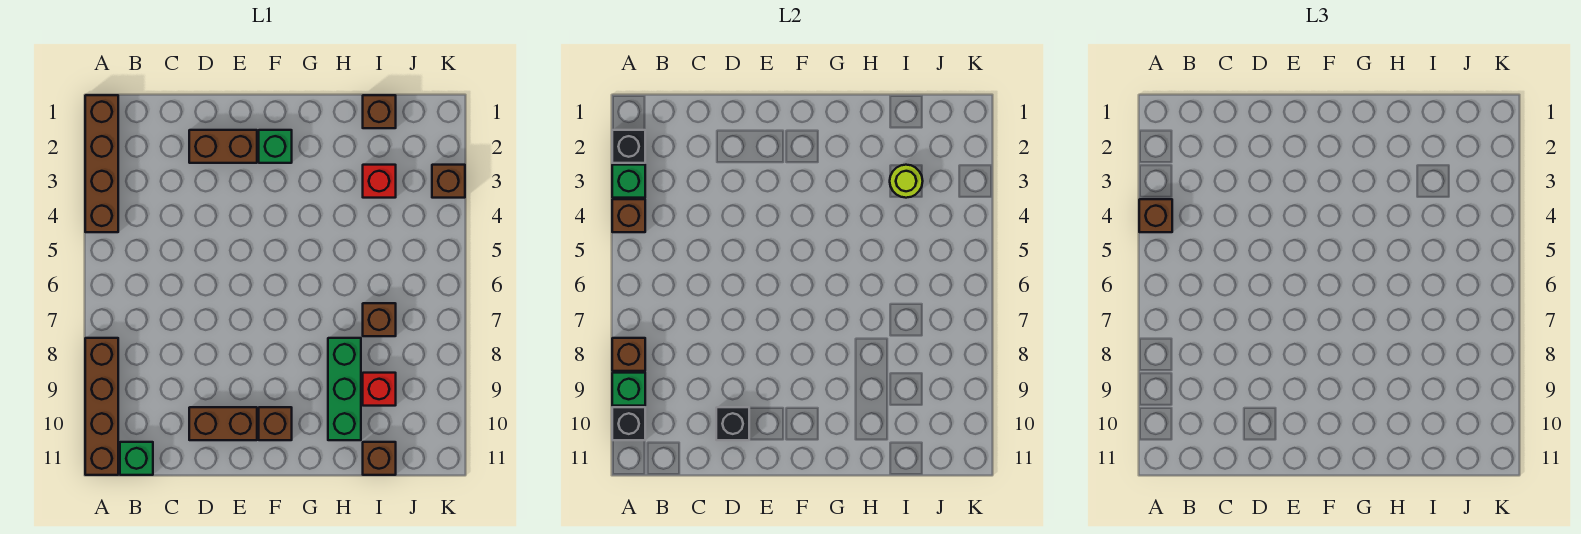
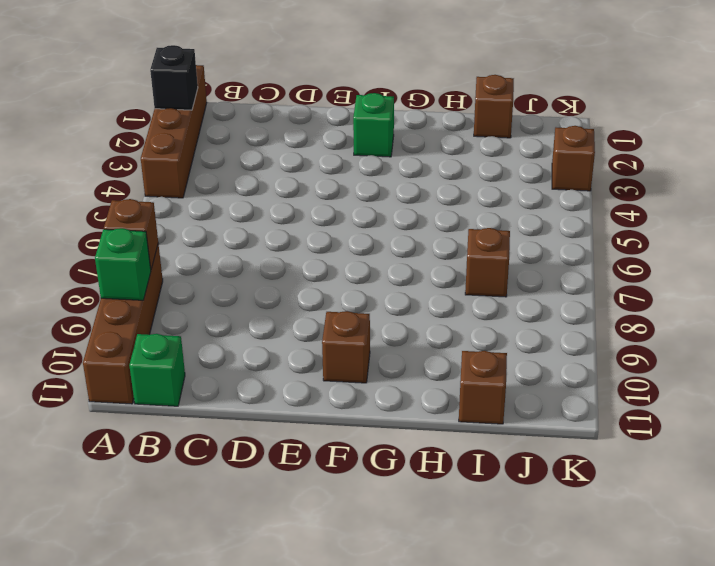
none -> brown 1x2 brick [189,130,257,163]
none -> brown 1x2 brick [189,407,257,440]
none -> green 1x3 brick [328,338,361,440]

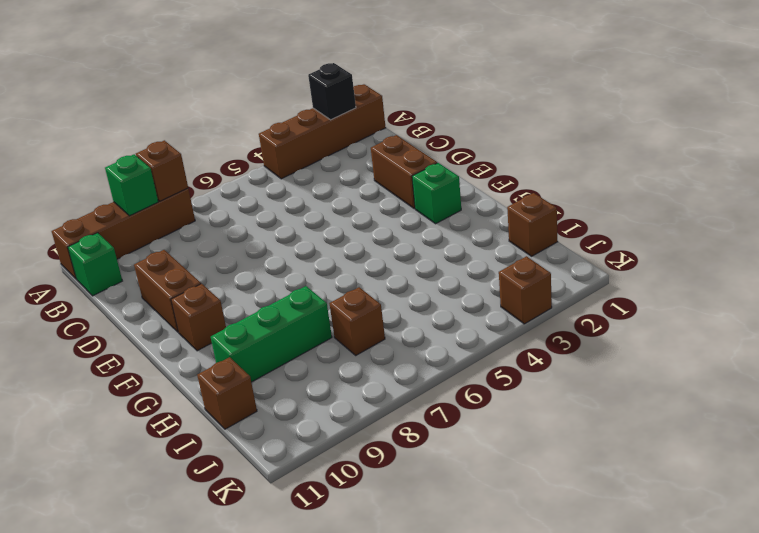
none -> red 1x1 brick [363,165,396,198]
none -> red 1x1 brick [363,373,396,406]
none -> green 1x1 brick [612,165,645,198]

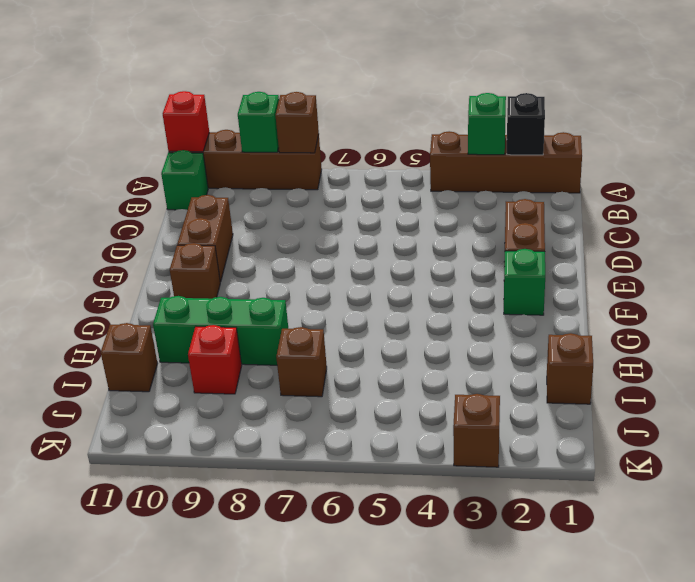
red 1x1 brick [163,91,209,152] -> red 1x1 brick moved to [363,165,396,198]
none -> brown 1x1 brick [612,199,645,232]
none -> black 1x1 brick [612,407,645,440]
none -> black 1x1 brick [716,407,749,440]

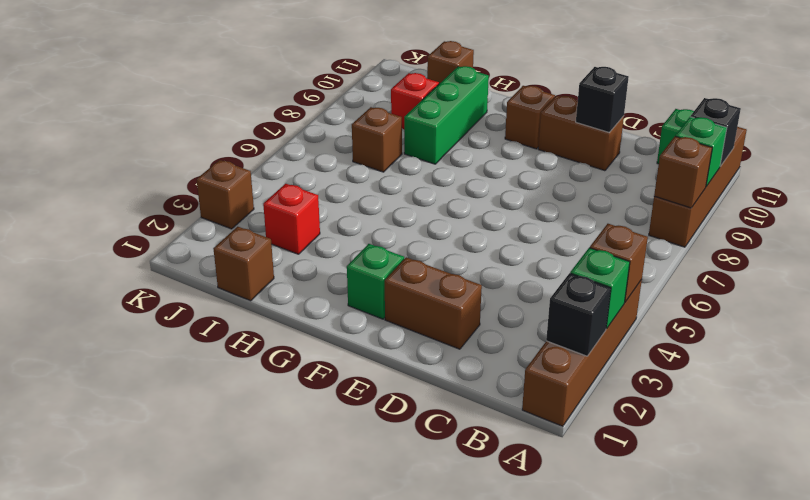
none -> lime 1x1 round brick [890,165,923,198]
none -> brown 1x1 brick [1139,199,1172,232]

